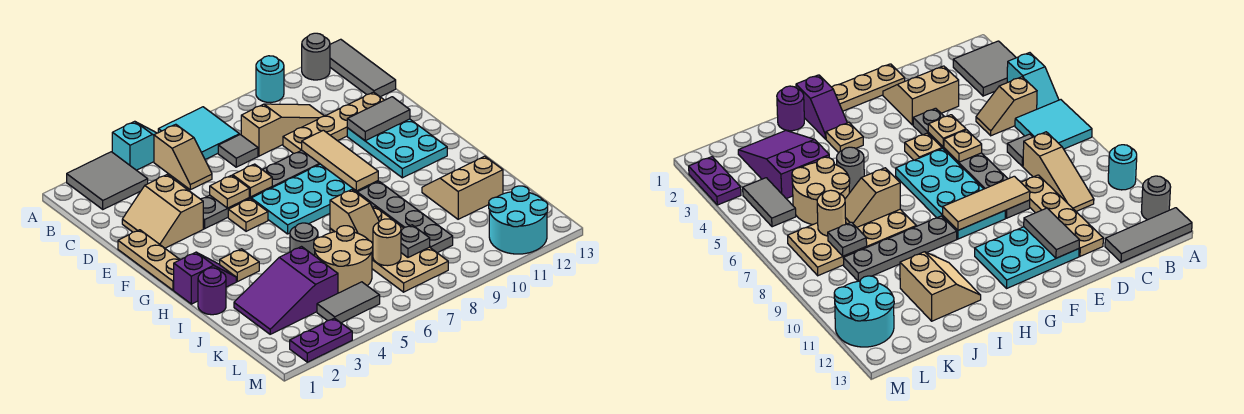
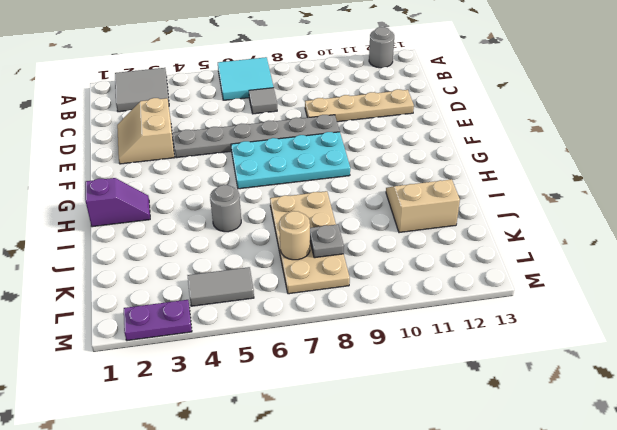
none -> cyan 1x2 slope [112,121,157,170]
none -> cyan 1x1 round brick [256,56,284,102]
none -> grey 1x3 tile [330,39,396,97]
none -> tan 1x2 slope [154,124,212,190]

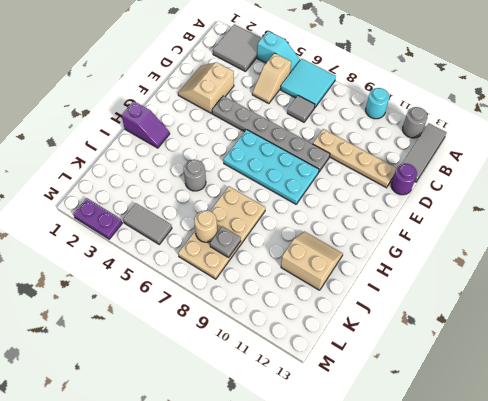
purple 1x1 round brick [391,163,417,195] -> purple 1x1 round brick moved to [198,268,226,315]
none -> tan 1x3 slope [241,104,324,156]
none -> tan 1x3 plate [118,230,180,290]
none -> cyan 2x3 plate [347,119,447,178]
none -> tan 1x1 plate [228,199,268,231]

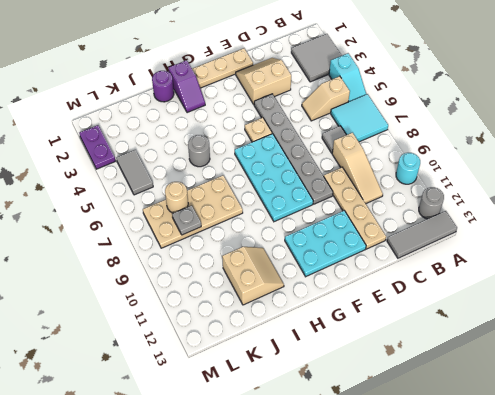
none -> tan 1x1 plate [220,249,259,282]
none -> grey 1x4 plate [357,181,453,253]
none -> purple 2x3 slope [234,247,338,334]
none -> tan 2x2 round brick [314,226,373,293]

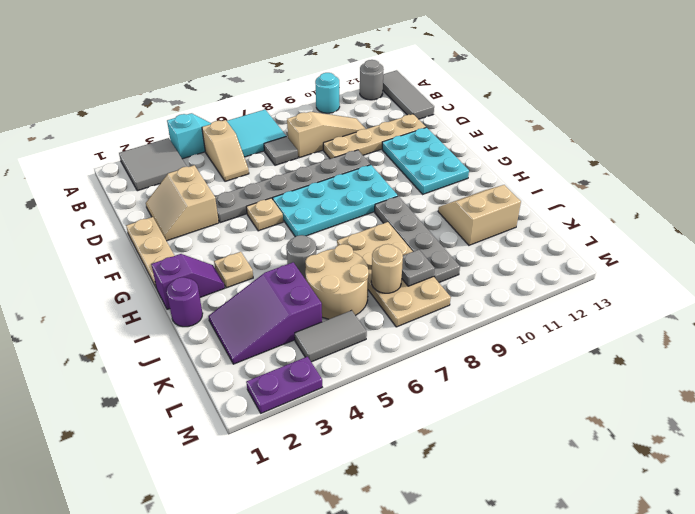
none -> cyan 2x2 round brick [489,186,548,254]
none -> tan 1x1 plate [210,175,249,208]
none -> tan 1x1 plate [233,164,272,197]
none -> tan 1x3 tile [302,130,378,191]

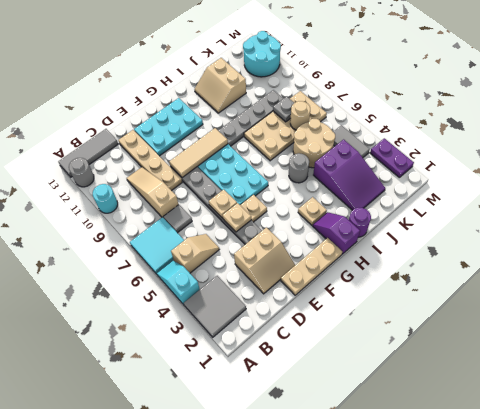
none -> grey 1x2 tile [347,97,410,141]
none -> tan 1x2 slope [330,190,379,252]

